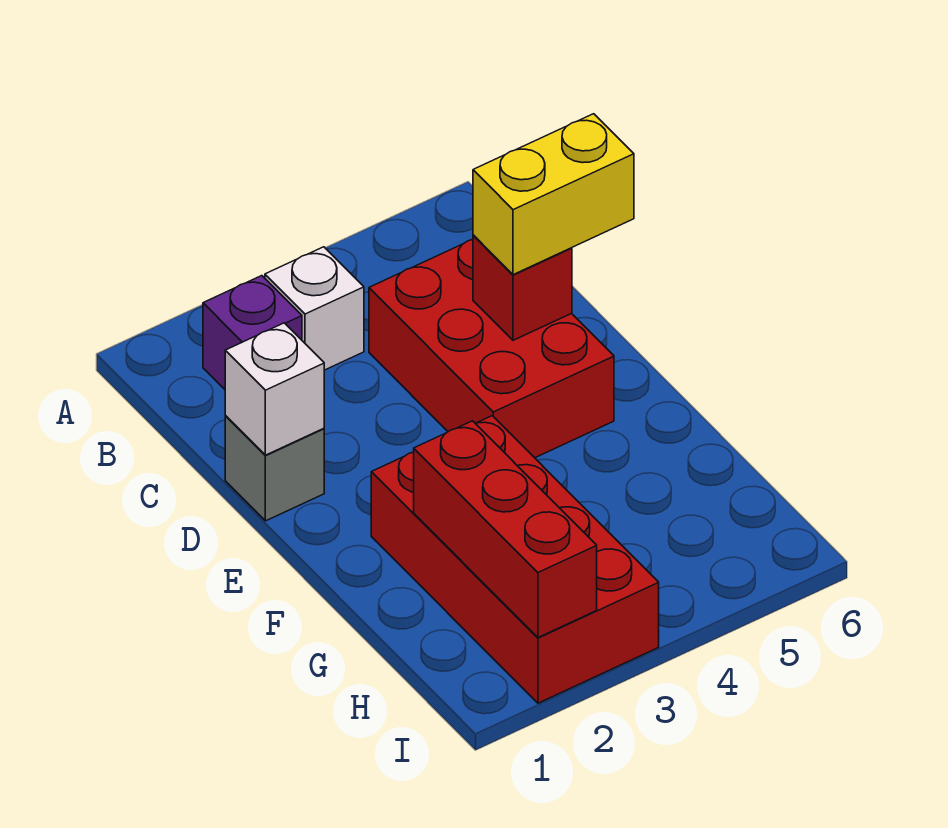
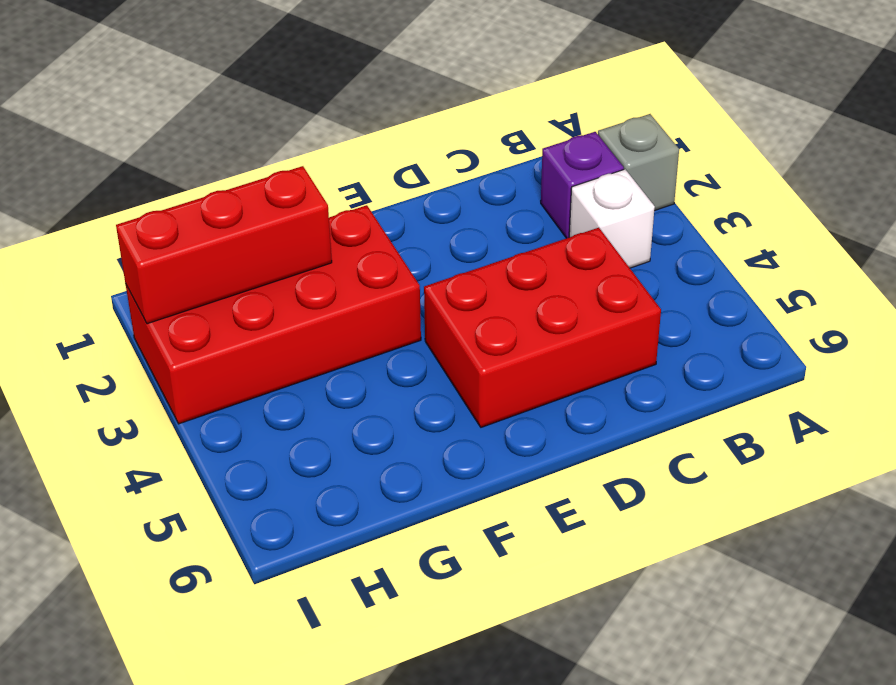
grey 1x1 brick [598,114,679,211] -> grey 1x1 brick moved to [225,416,324,521]
none -> white 1x1 brick [225,323,324,455]
none -> red 1x1 brick [473,235,572,340]

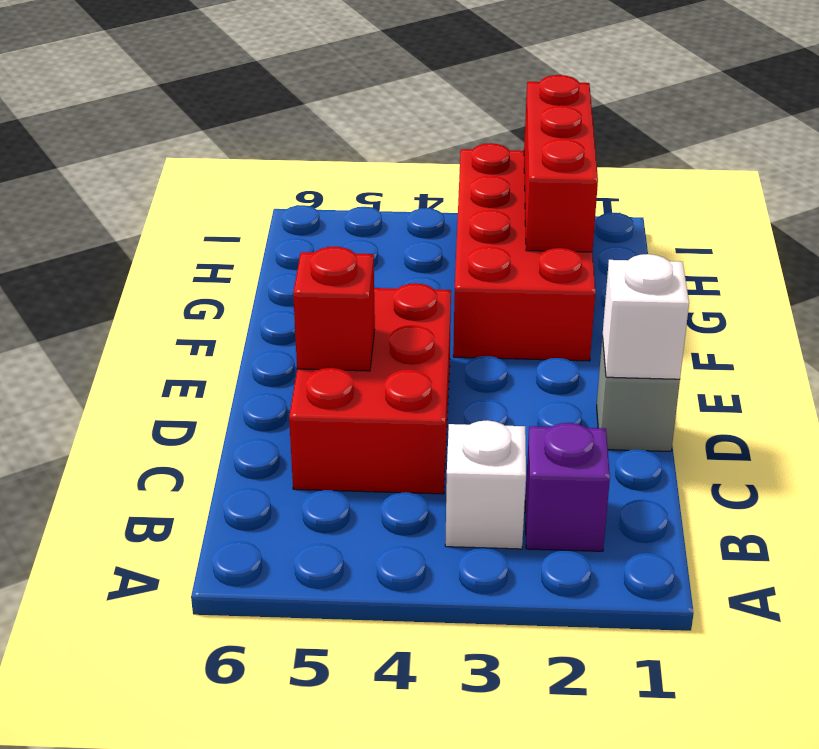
none -> yellow 1x2 brick [473,114,634,275]

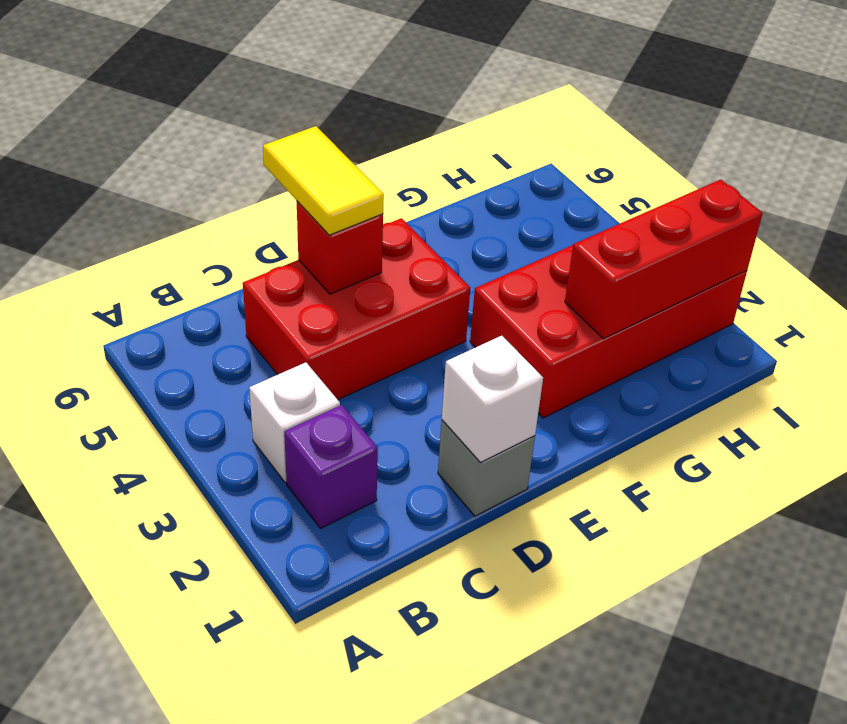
yellow 1x2 tile [263,126,384,235] -> yellow 1x2 brick [473,114,634,275]

